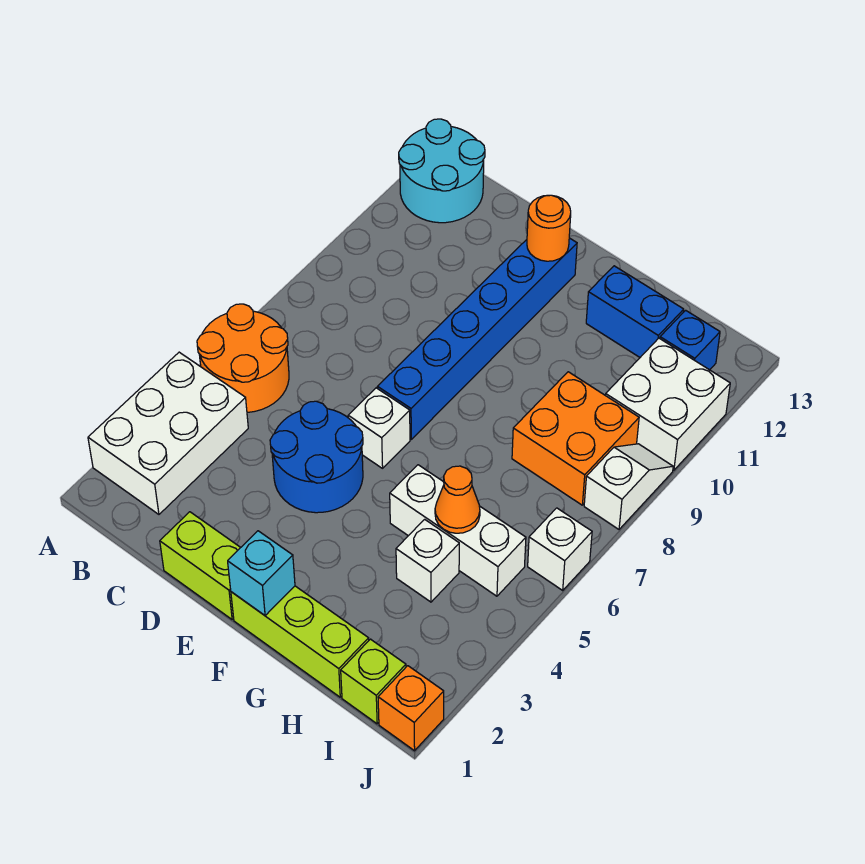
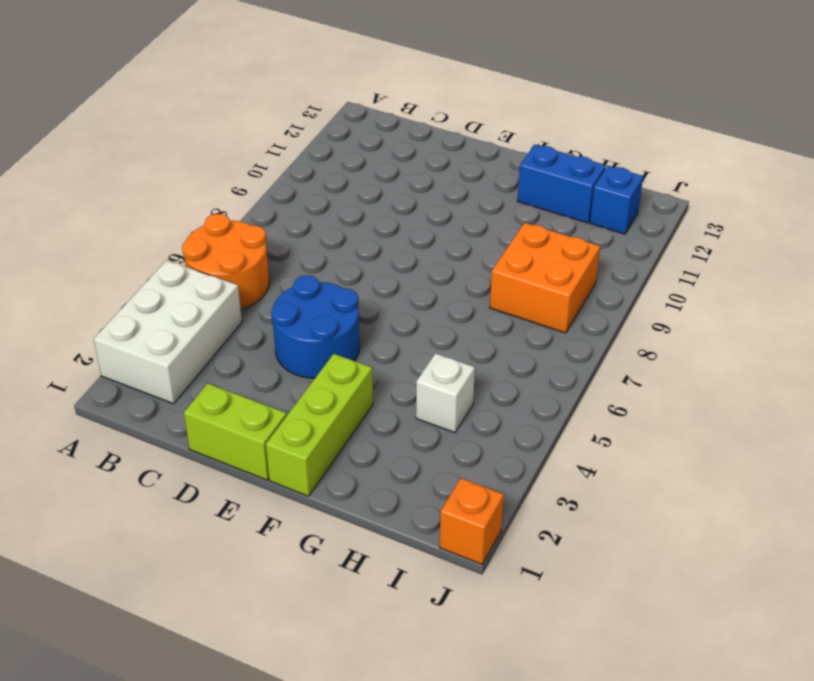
lime 1x3 brick [266,354,373,496] -> lime 1x3 brick turned to [231,586,369,697]
none -> cyan 2x2 round brick [399,119,485,223]
none -> white 1x1 brick [348,388,410,468]
none -> blue 1x6 brick [378,238,577,439]

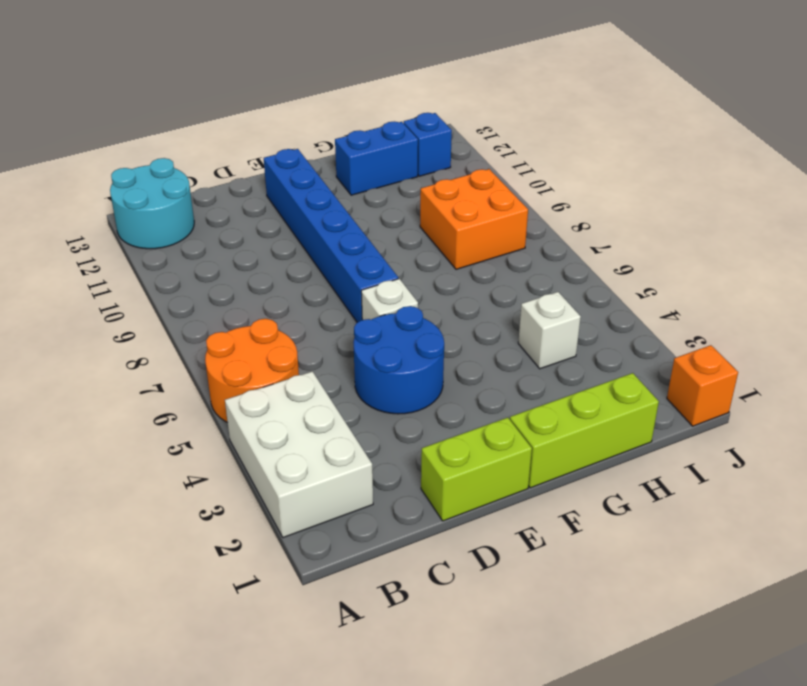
none -> white 1x3 brick [390,465,526,596]
none -> lime 1x1 brick [341,639,406,724]
none -> white 2x2 brick [606,338,730,470]

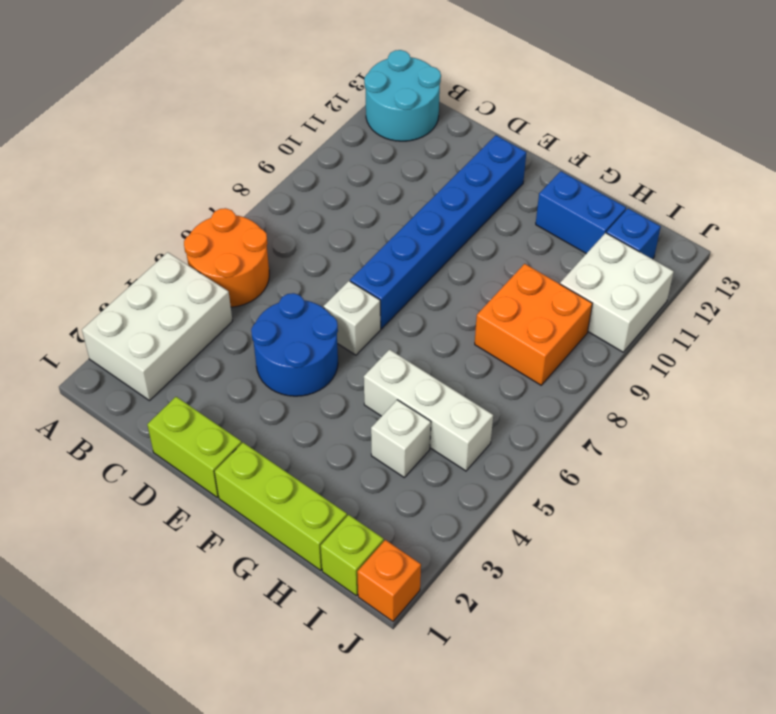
none -> white 1x1 brick [528,508,592,590]
none -> white 1x2 slope [584,444,673,529]
none -> orange 1x1 round brick [527,195,571,261]

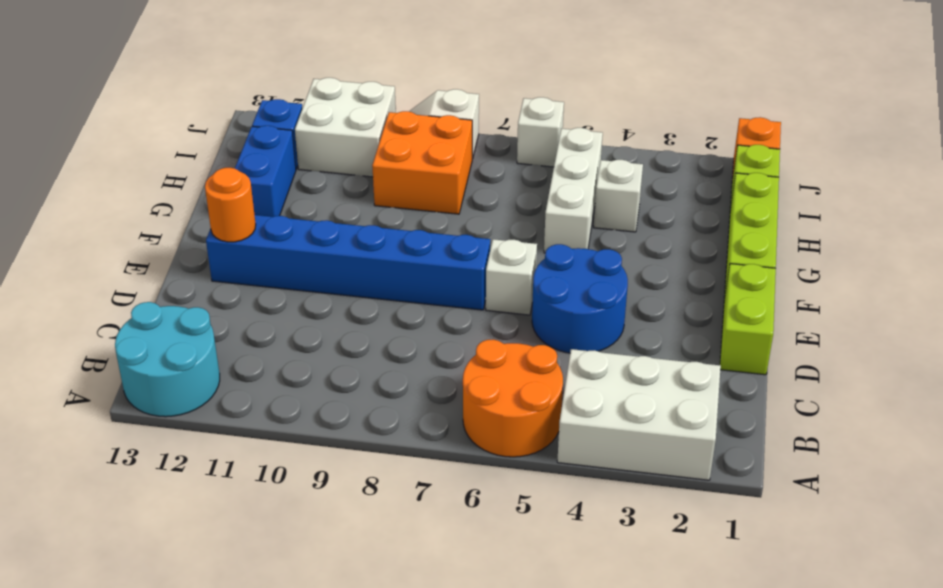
none -> cyan 1x1 brick [228,531,295,616]
none -> orange 1x1 cone [435,466,480,533]

